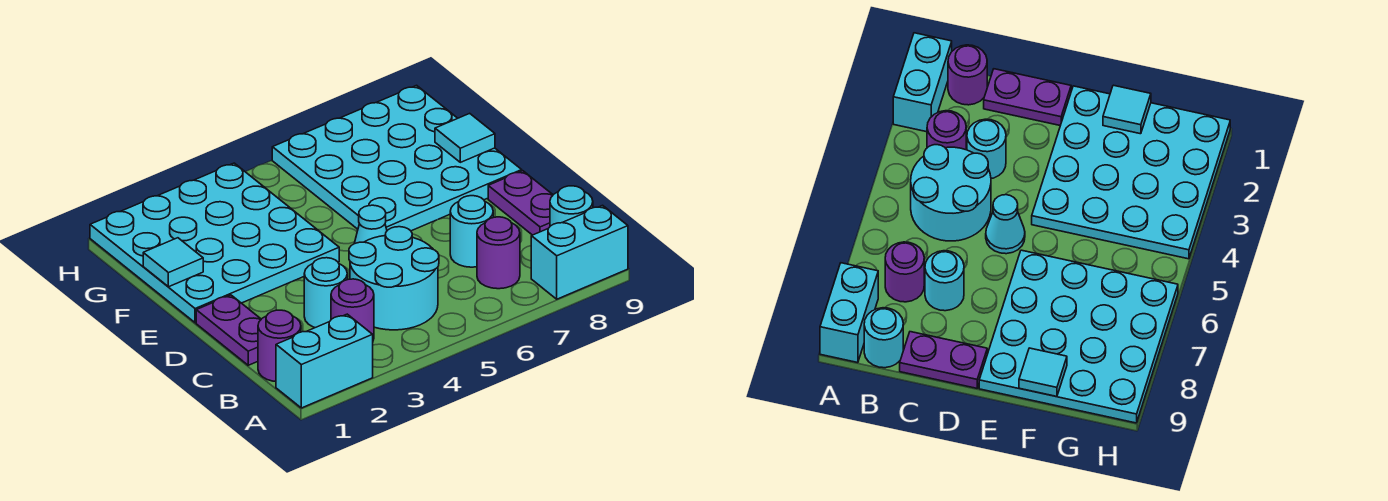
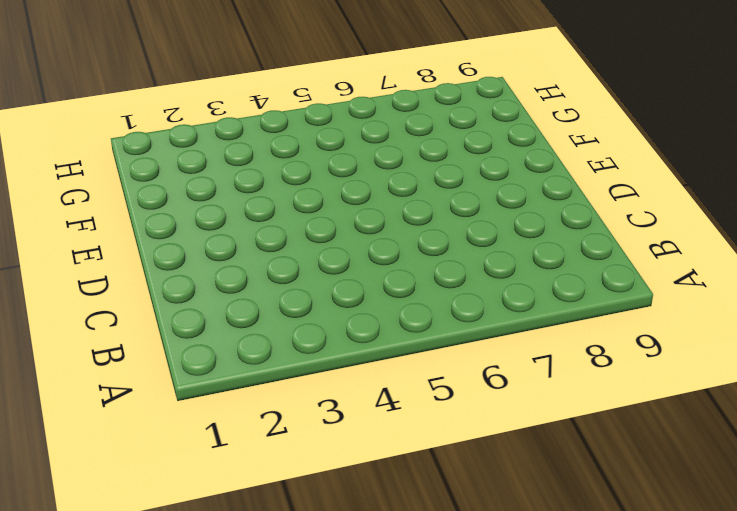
none -> cyan 1x2 brick [276,314,373,408]
none -> cyan 1x2 brick [531,205,628,299]
none -> purple 1x1 round brick [258,310,301,382]

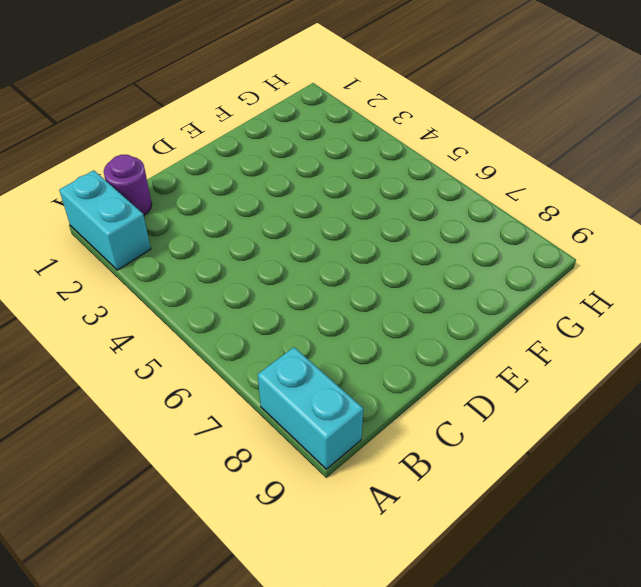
none -> purple 1x1 round brick [331,279,374,340]
none -> cyan 2x2 round brick [349,227,439,330]
none -> purple 1x1 round brick [477,217,520,289]

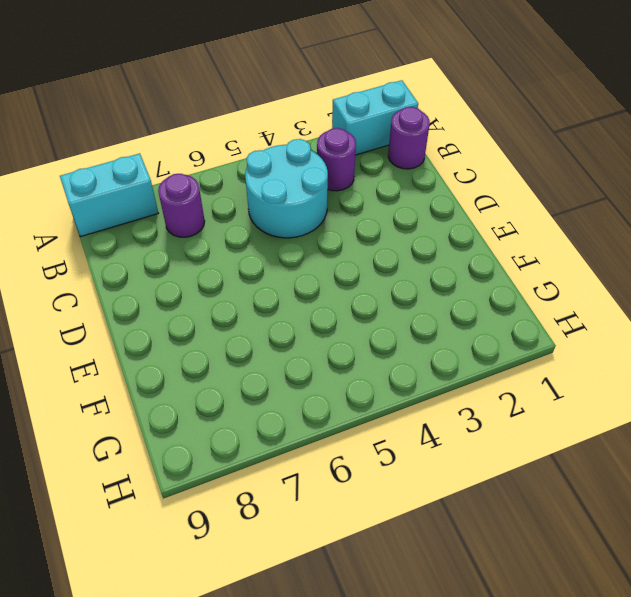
none -> cyan 1x1 round brick [550,186,593,226]
none -> purple 1x2 plate [196,295,261,365]
none -> cyan 1x1 round brick [304,258,347,328]

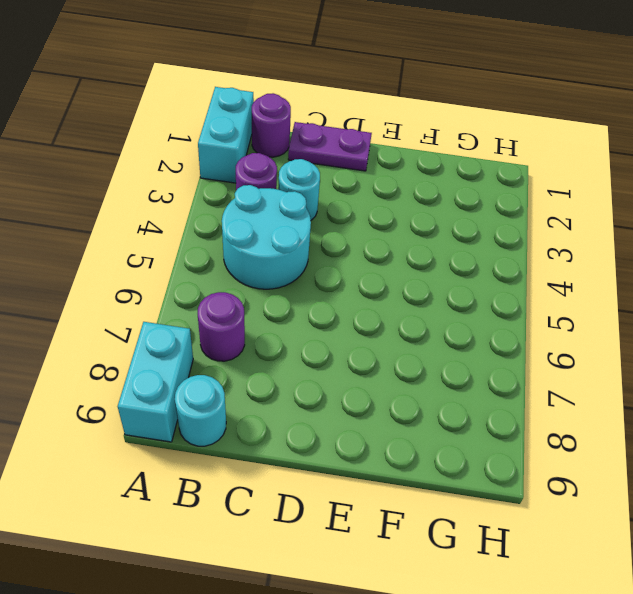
none -> cyan 1x1 round brick [450,196,493,267]
none -> purple 1x2 plate [488,171,553,235]
none -> cyan 1x1 cone [354,205,387,244]

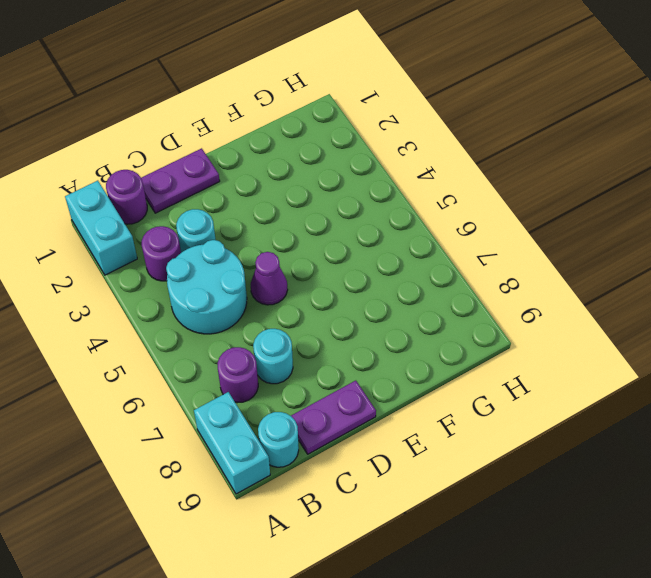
purple 1x1 cone [251,252,288,305] -> cyan 1x1 cone [354,205,387,244]
none -> cyan 4x4 plate [90,163,339,323]
none -> cyan 4x4 plate [272,85,522,231]
none -> cyan 1x1 tile [143,238,203,287]

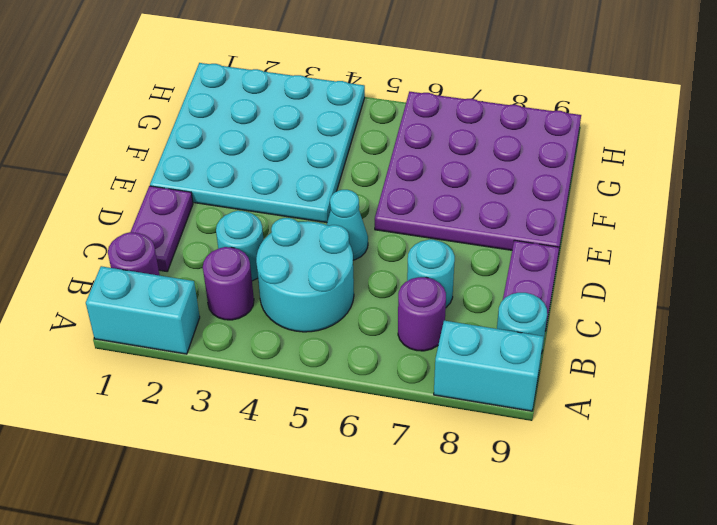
purple 4x4 plate [375,92,581,250] -> cyan 4x4 plate [272,85,522,231]
none -> cyan 1x1 tile [143,238,203,287]
none -> cyan 1x1 tile [435,113,495,162]

